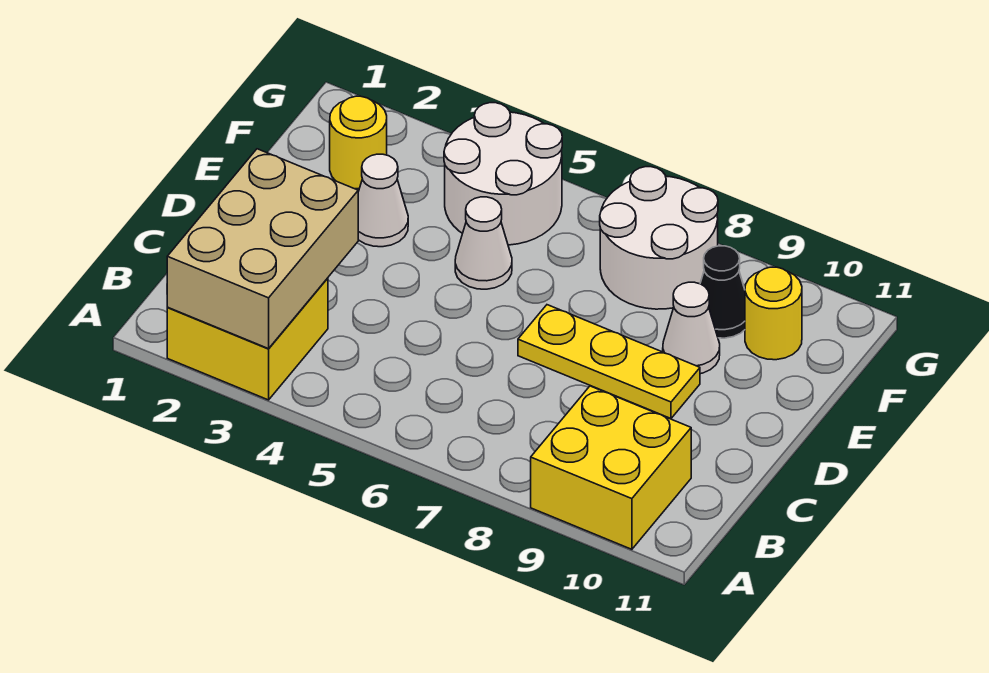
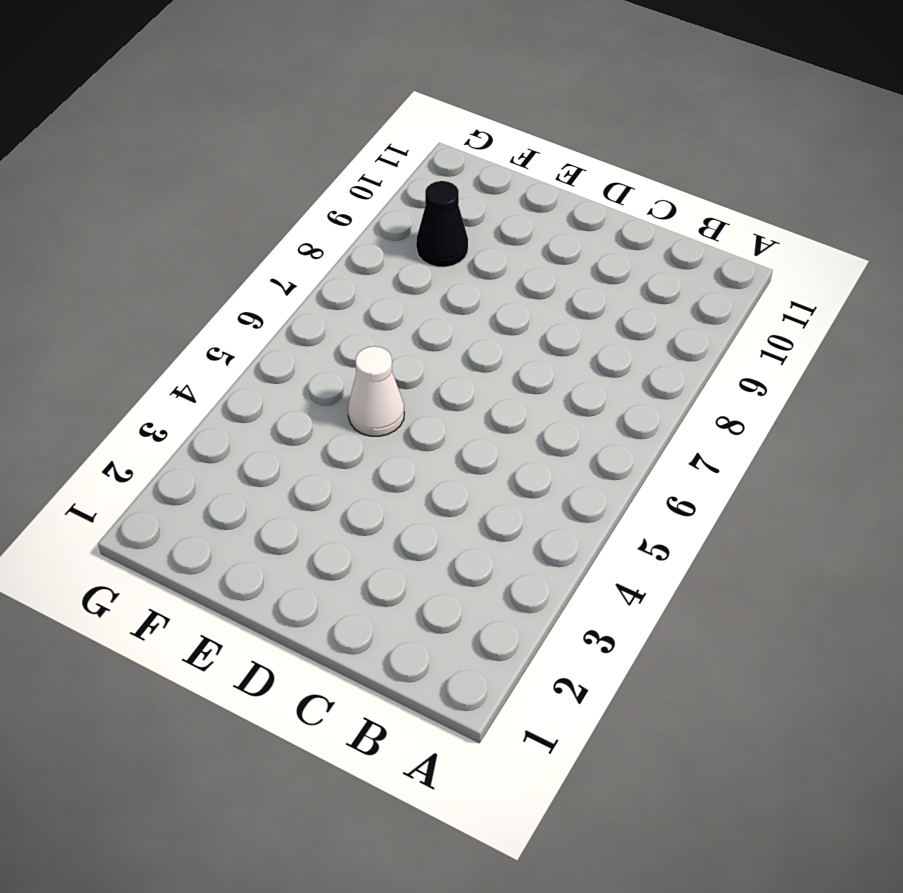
none -> yellow 2x2 brick [167,278,328,400]
none -> yellow 2x2 brick [531,386,691,549]
none -> yellow 1x3 plate [518,305,700,419]

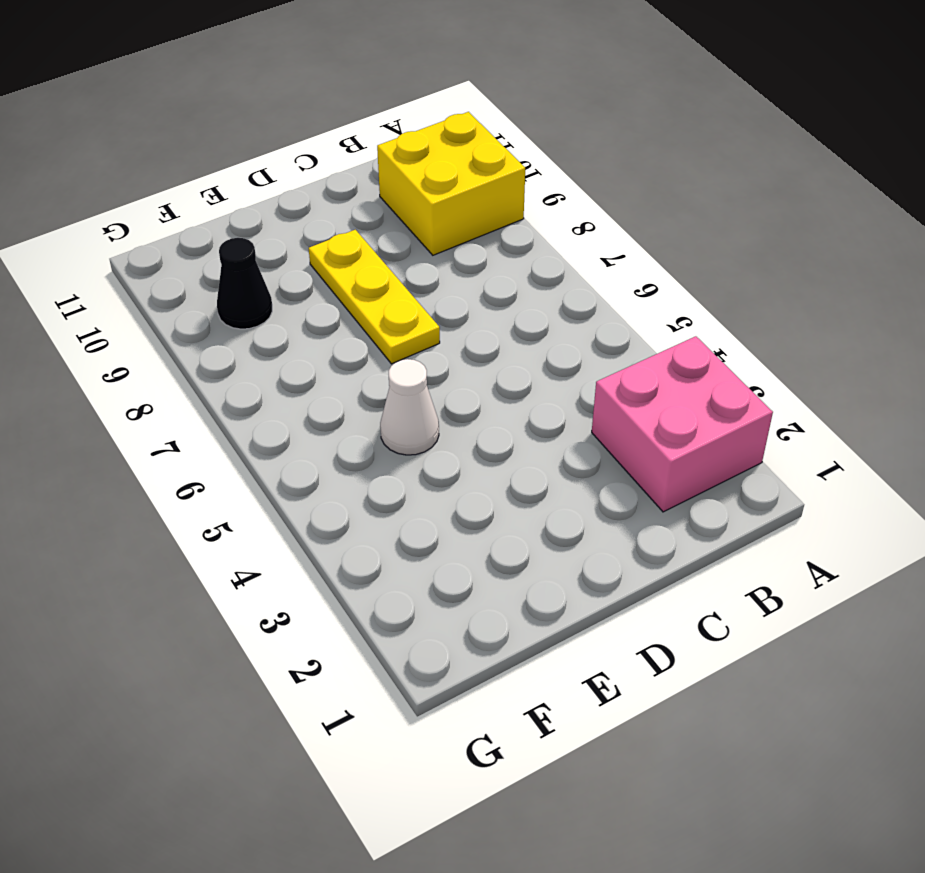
pink 2x2 brick [592,336,773,512] -> yellow 2x2 brick [167,278,328,400]
none -> white 1x1 cone [358,154,408,247]
none -> white 1x1 cone [663,282,720,374]
none -> yellow 1x1 round brick [330,96,387,189]

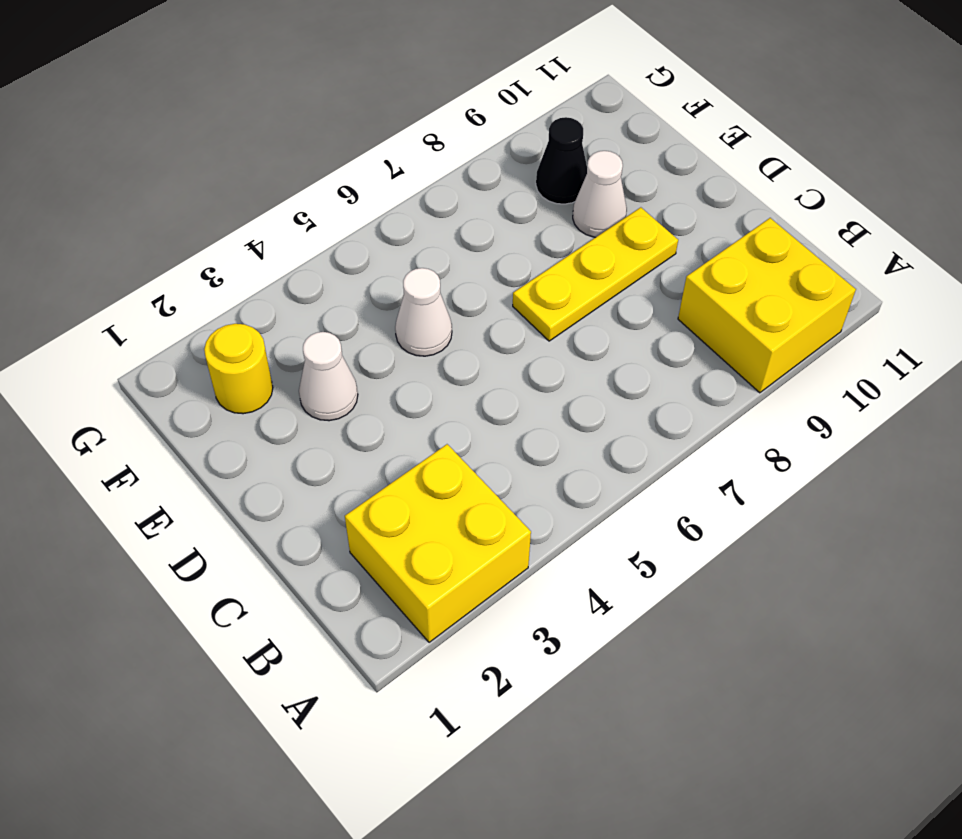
none -> white 2x2 round brick [444,103,562,245]
none -> white 2x2 round brick [600,167,718,309]
none -> yellow 1x1 round brick [745,267,802,360]

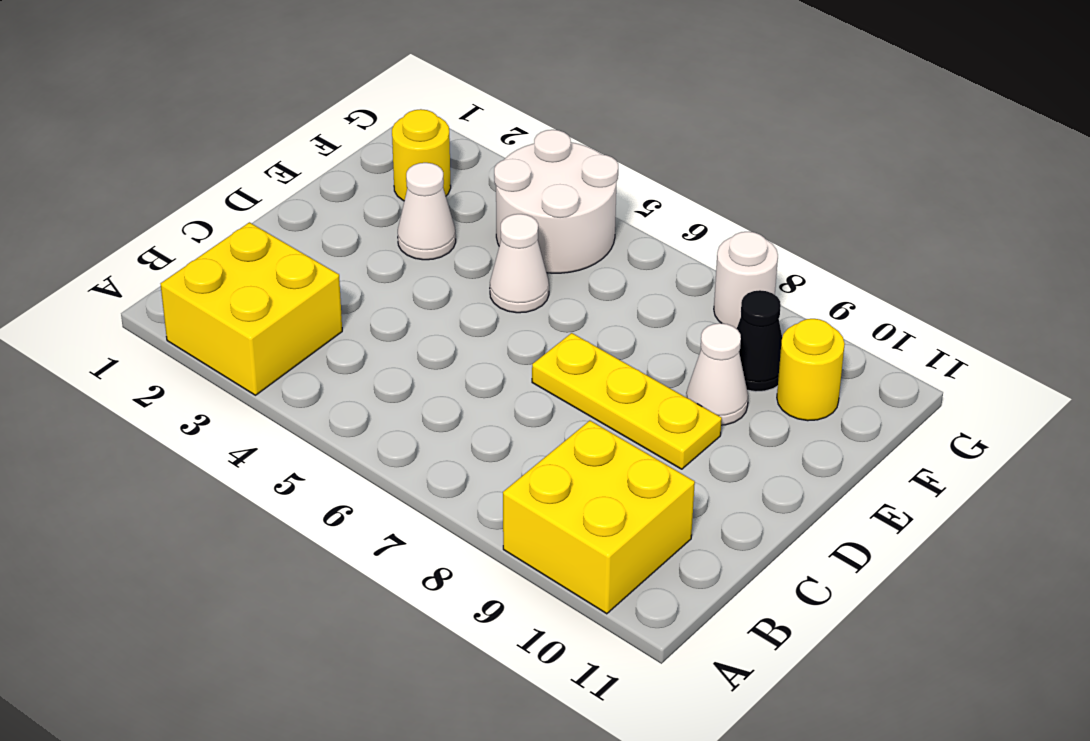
white 1x1 round brick [714,232,778,329] -> white 2x2 round brick [600,167,718,309]
none -> tan 2x3 brick [167,149,358,349]

